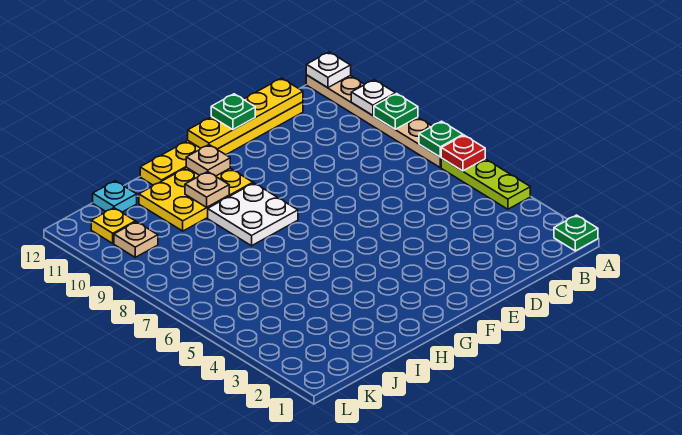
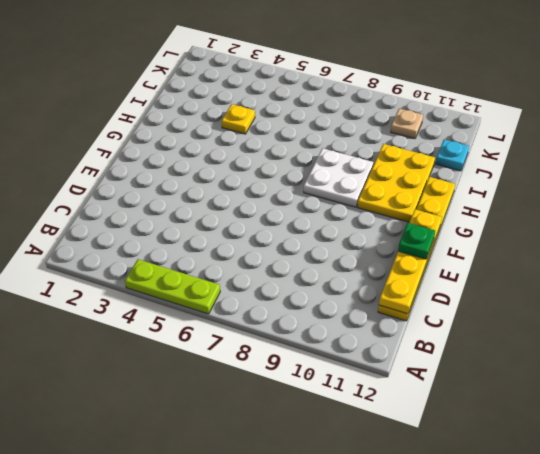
yellow 1x1 plate [222,104,255,134] -> yellow 1x1 plate moved to [91,208,135,243]
none -> green 1x1 plate [554,215,598,251]
none -> tan 1x6 plate [306,75,441,168]
none -> red 1x1 plate [441,135,485,171]

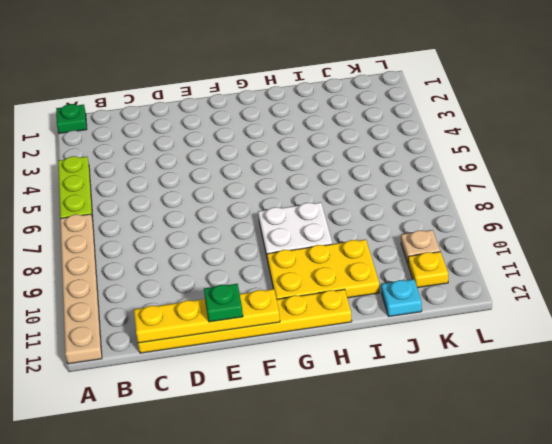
none -> red 1x1 plate [441,135,485,171]
none -> green 1x1 plate [419,121,463,157]
none -> green 1x1 plate [374,94,418,129]

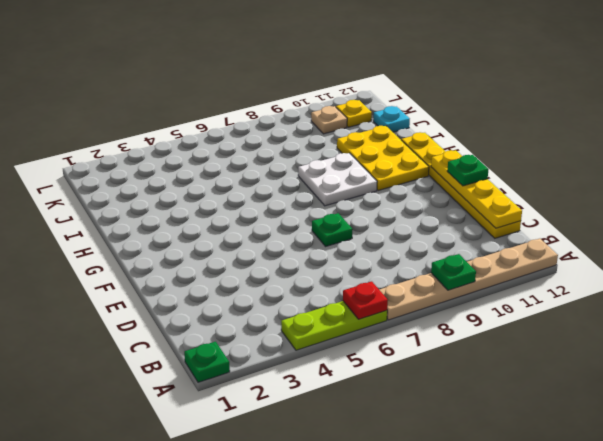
green 1x1 plate [312,213,353,246] -> green 1x1 plate moved to [419,121,463,157]
none -> white 1x1 plate [351,80,396,115]
none -> white 1x1 plate [306,52,351,88]
none -> tan 1x1 plate [186,145,230,176]

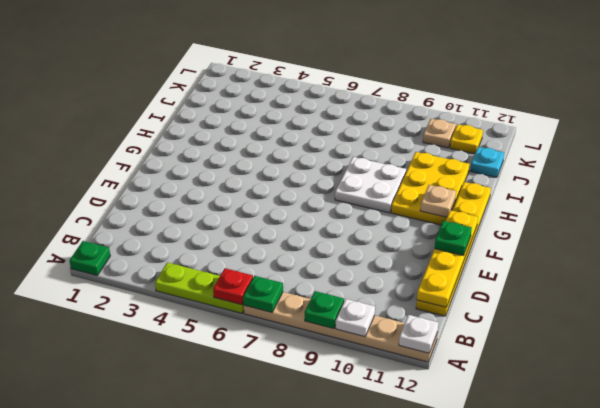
none -> tan 1x1 plate [185,172,229,207]

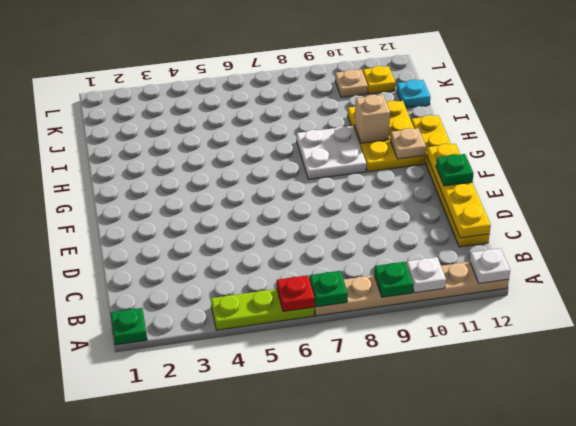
tan 1x1 brick [355,95,390,143] -> tan 1x1 plate [185,172,229,207]

